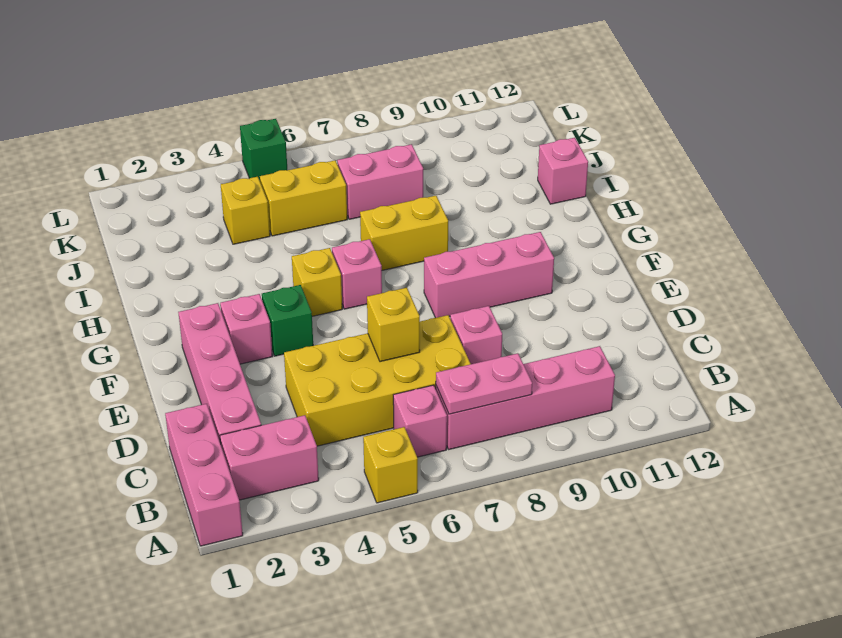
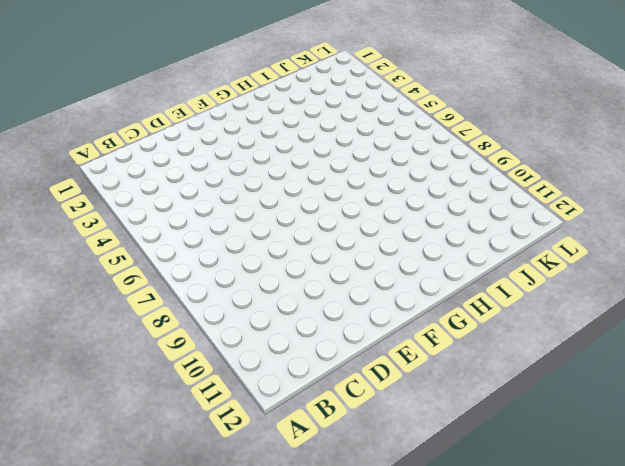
none -> pink 1x3 brick [165,404,243,546]
none -> yellow 1x1 brick [363,427,418,503]
none -> pink 1x2 brick [220,415,319,500]

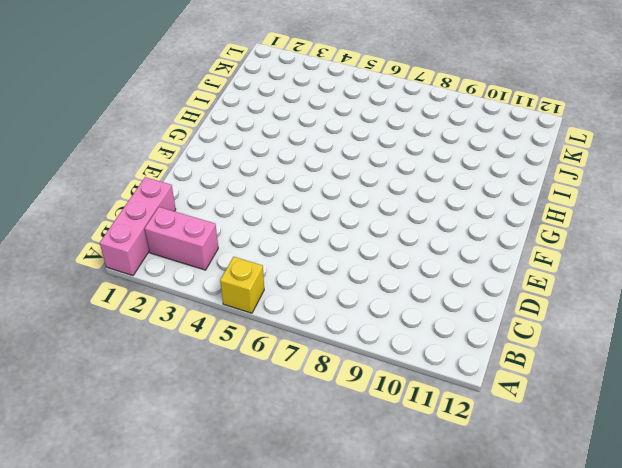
none -> pink 1x1 brick [393,385,447,457]
none -> pink 1x4 brick [436,346,615,449]
none -> pink 1x4 brick [178,303,261,444]

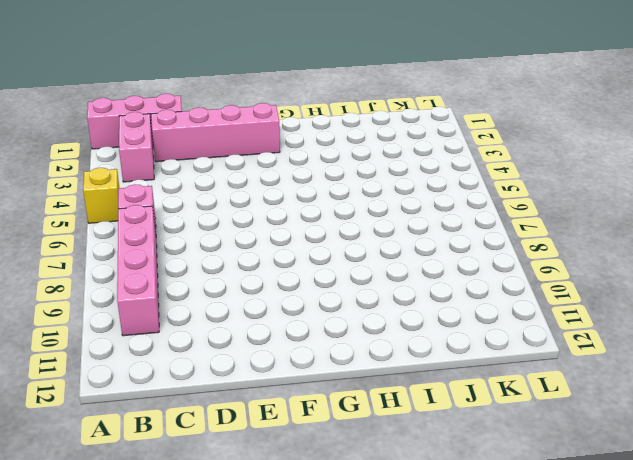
none -> yellow 2x4 brick [284,315,471,446]
none -> pink 1x1 brick [450,306,502,364]
none -> pink 1x1 brick [220,294,273,364]

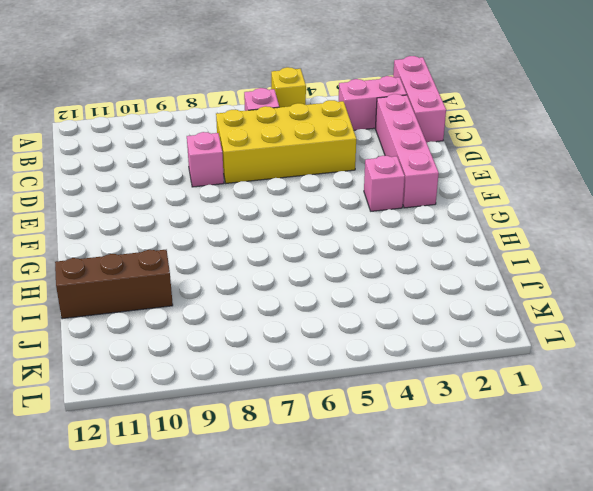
brown 1x3 brick [55,250,173,319] -> pink 1x1 brick [538,138,588,204]
none -> pink 1x4 brick [436,346,615,449]
none -> green 1x1 brick [262,285,313,356]
none -> pink 1x3 brick [424,232,554,318]

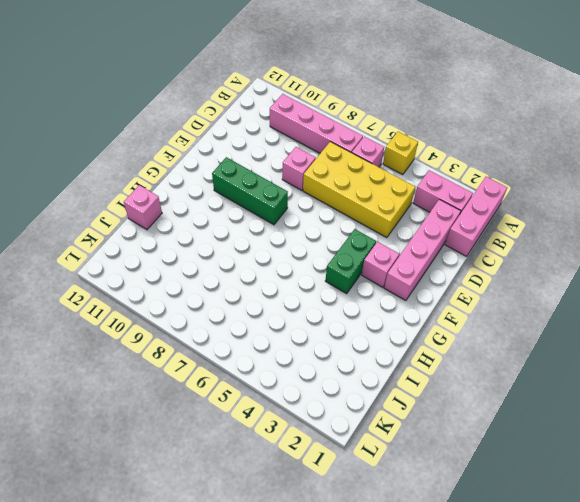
green 1x2 brick [325,229,376,294] -> green 1x1 brick [262,285,313,356]
green 1x3 brick [212,157,288,225] -> pink 1x3 brick [424,232,554,318]
none -> yellow 1x1 brick [292,248,342,316]
none -> pink 1x1 brick [332,239,382,309]
none -> yellow 1x2 brick [360,196,448,270]

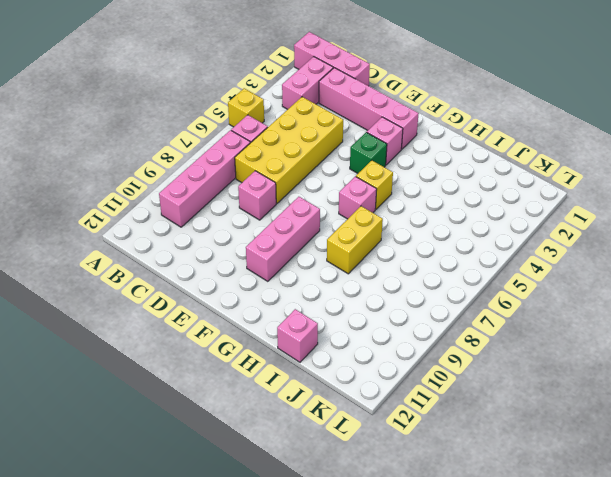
none -> yellow 1x1 brick [221,177,270,244]
none -> yellow 1x2 brick [260,160,347,236]
none -> pink 1x2 brick [337,144,423,219]

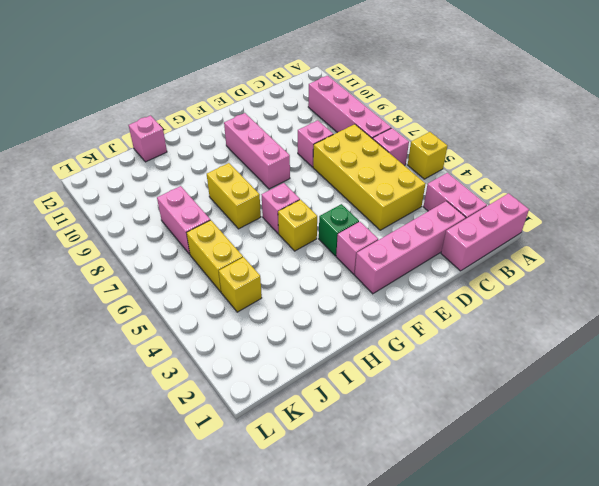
none -> green 1x1 brick [240,119,287,181]
none -> pink 1x2 plate [436,353,532,414]
none -> yellow 1x1 brick [367,288,420,362]

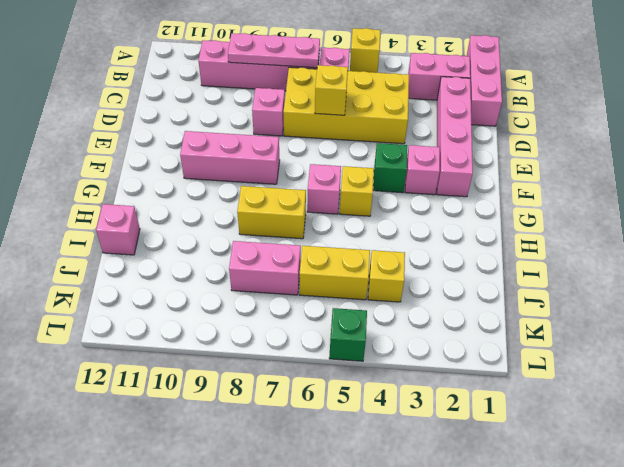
pink 1x3 plate [228,33,320,68] -> pink 1x2 plate [436,353,532,414]

